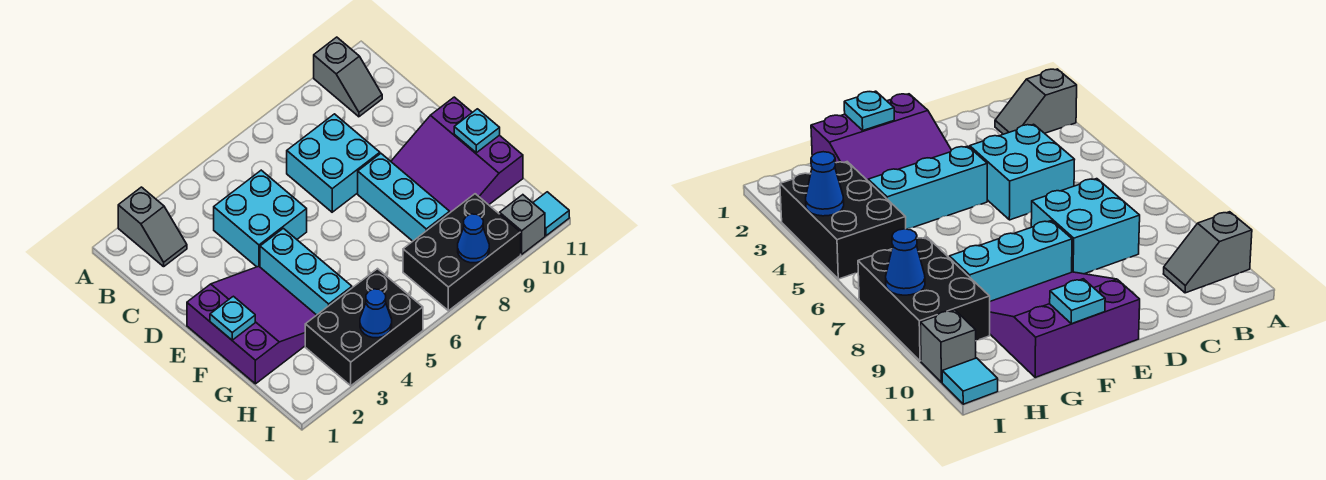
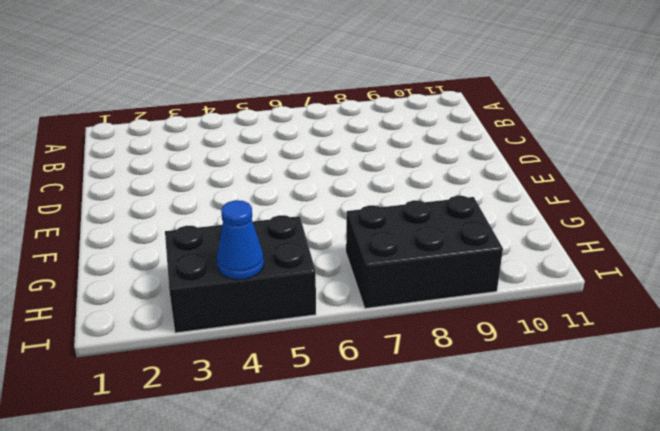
none -> grey 1x2 slope [118,187,187,267]
none -> grey 1x2 slope [314,37,382,117]
none -> cyan 2x2 brick [214,170,307,267]

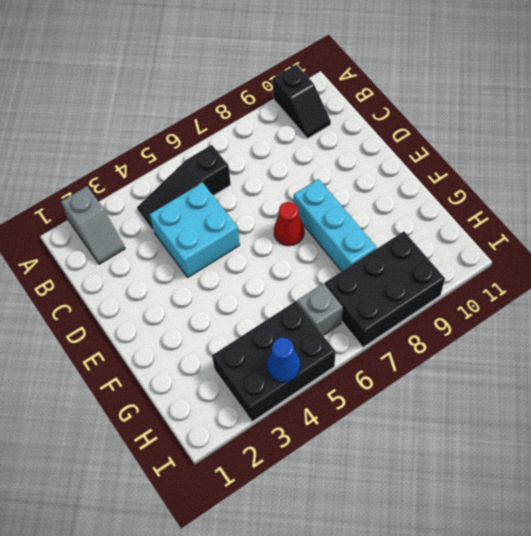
black 1x2 slope [273,64,331,139] -> grey 1x2 slope [314,37,382,117]
black 1x3 slope [137,145,231,232] -> none
red 1x1 cone [274,202,304,246] -> none
grey 1x1 brick [297,283,343,335] -> grey 1x1 brick moved to [500,195,545,254]
none -> cyan 2x2 brick [287,114,380,212]
none -> purple 3x3 slope [187,266,316,384]
none -> cyan 1x3 brick [260,228,352,315]

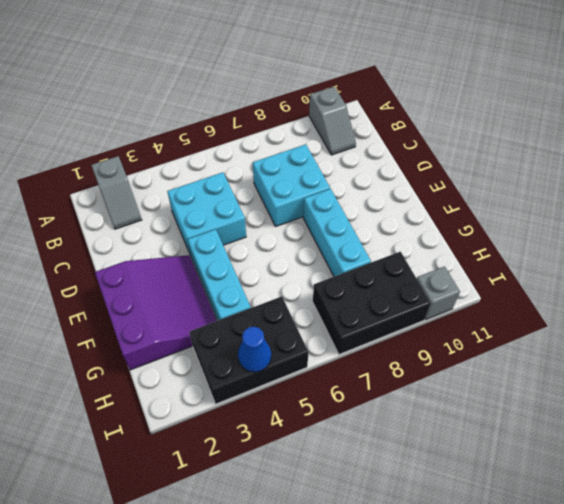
none -> purple 3x3 slope [391,97,523,212]
none -> cyan 1x1 tile [533,192,569,236]
none -> cyan 1x1 plate [210,296,255,340]

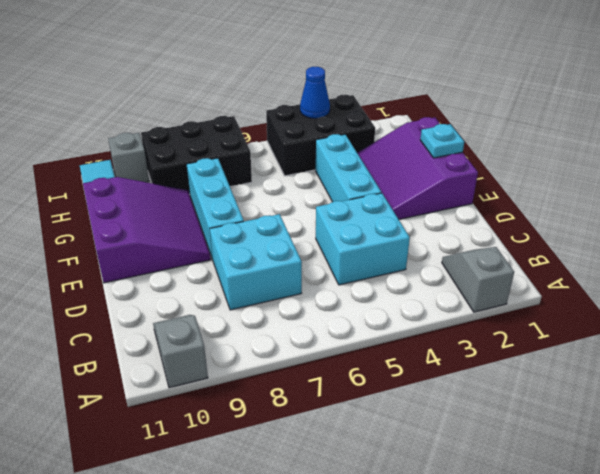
none -> cyan 1x1 plate [454,109,500,153]
none -> blue 1x1 cone [458,214,489,263]

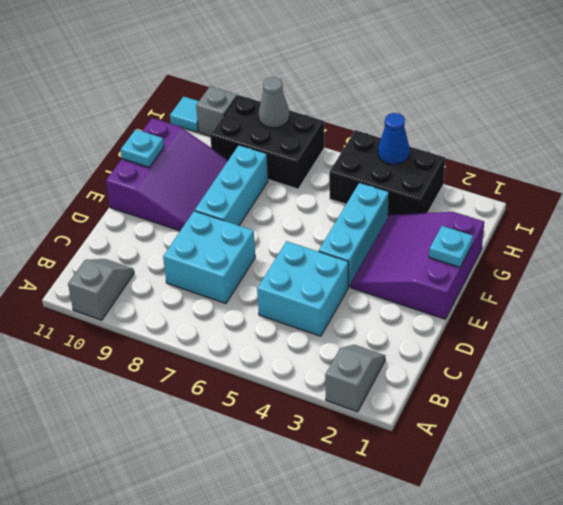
grey 1x1 cone [259,77,289,128] -> blue 1x1 cone [458,214,489,263]

